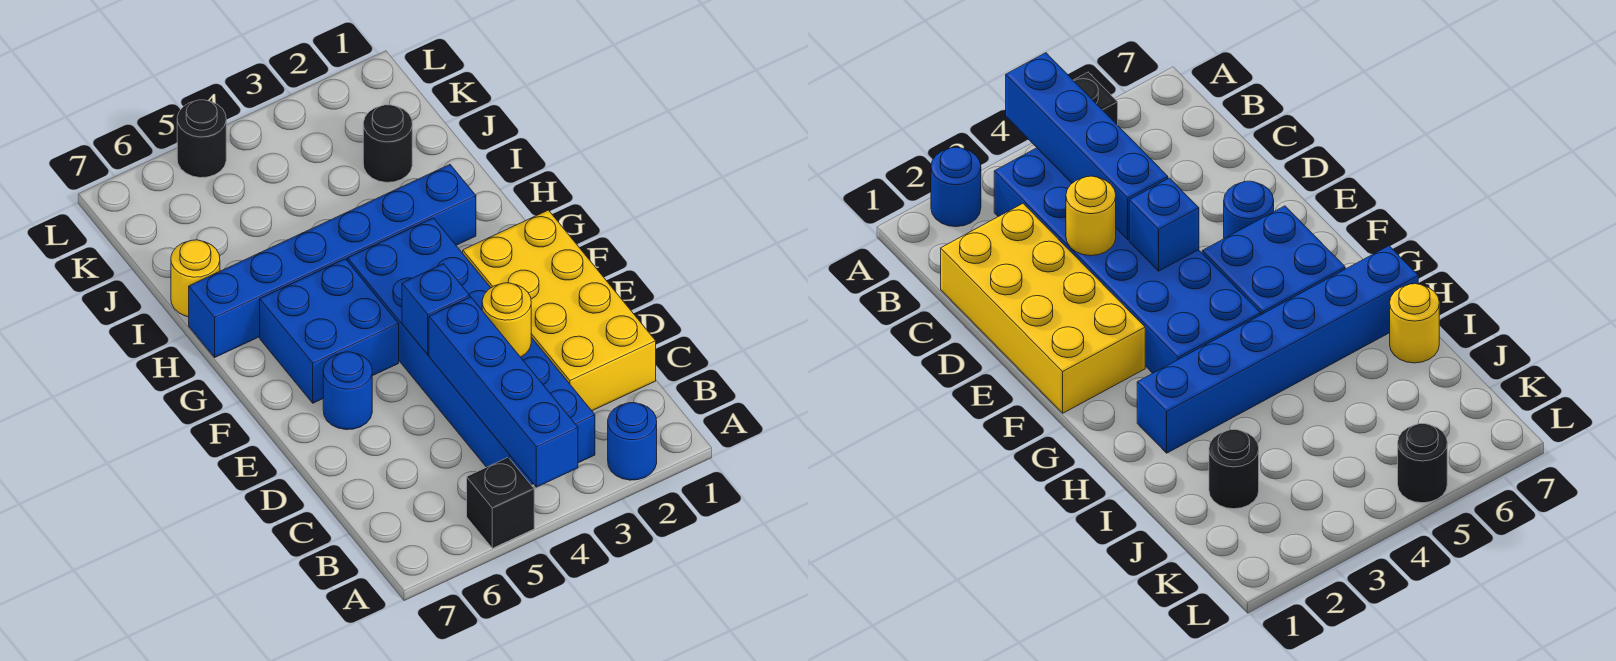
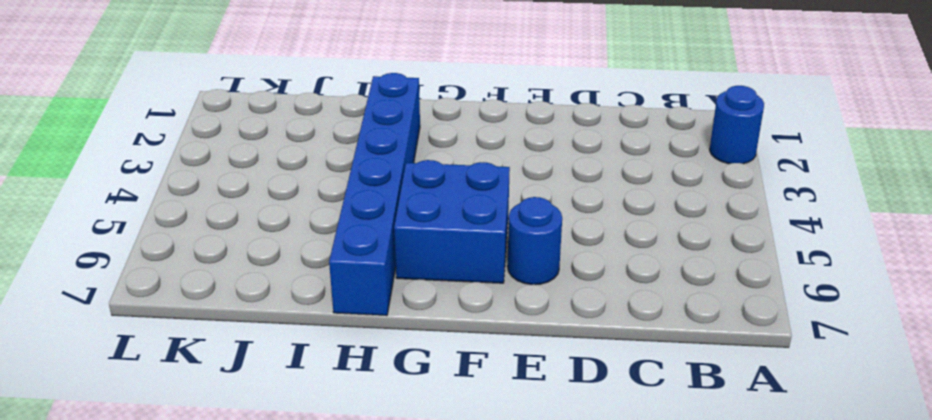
none -> black 1x1 brick [467,457,534,548]
none -> blue 2x6 brick [348,218,595,485]
none -> yellow 2x4 brick [463,210,656,411]

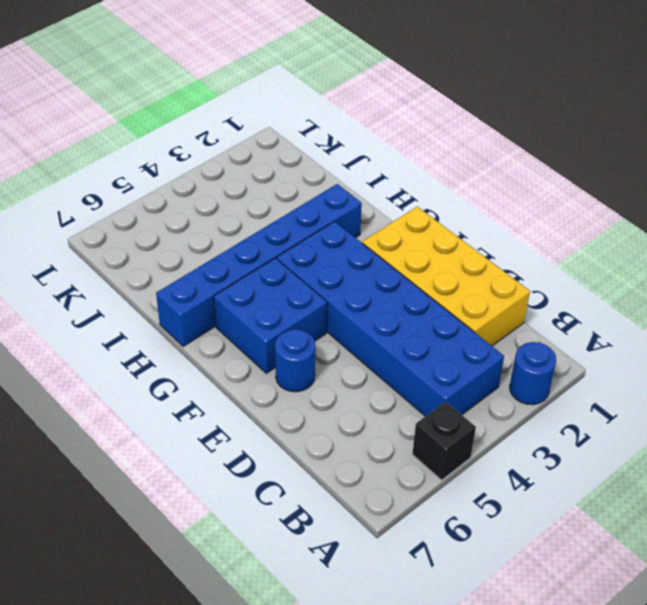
none -> yellow 1x1 round brick [171,240,220,317]
none -> black 1x1 round brick [363,105,412,182]
none -> black 1x1 round brick [177,100,226,178]

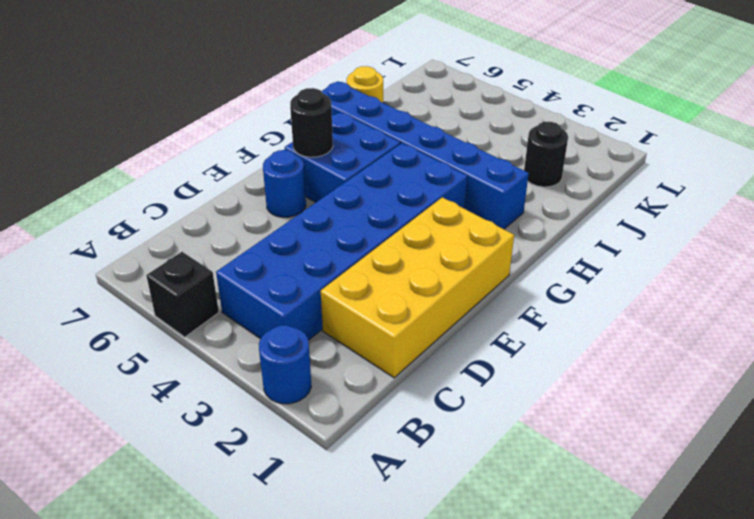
black 1x1 round brick [290,88,333,157] -> black 1x1 round brick moved to [177,100,226,178]
none -> blue 1x4 brick [429,297,578,487]
none -> yellow 1x1 round brick [482,283,531,357]
none -> blue 1x1 brick [402,264,470,355]

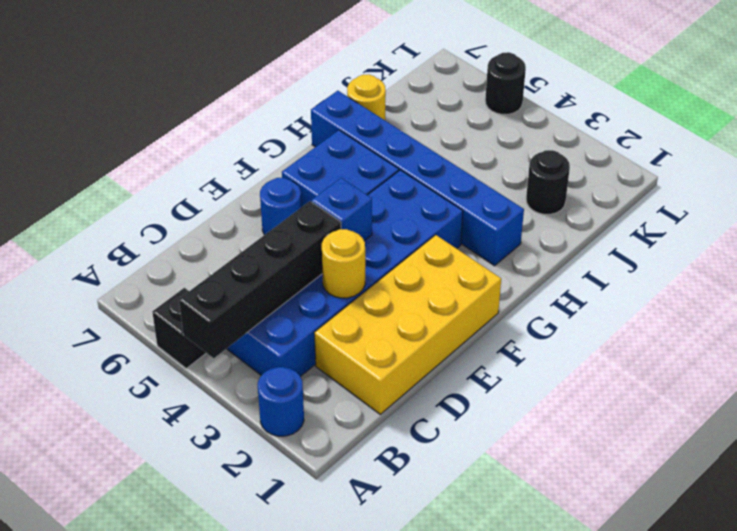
black 1x4 brick [179,201,341,358] -> blue 1x4 brick [429,297,578,487]

